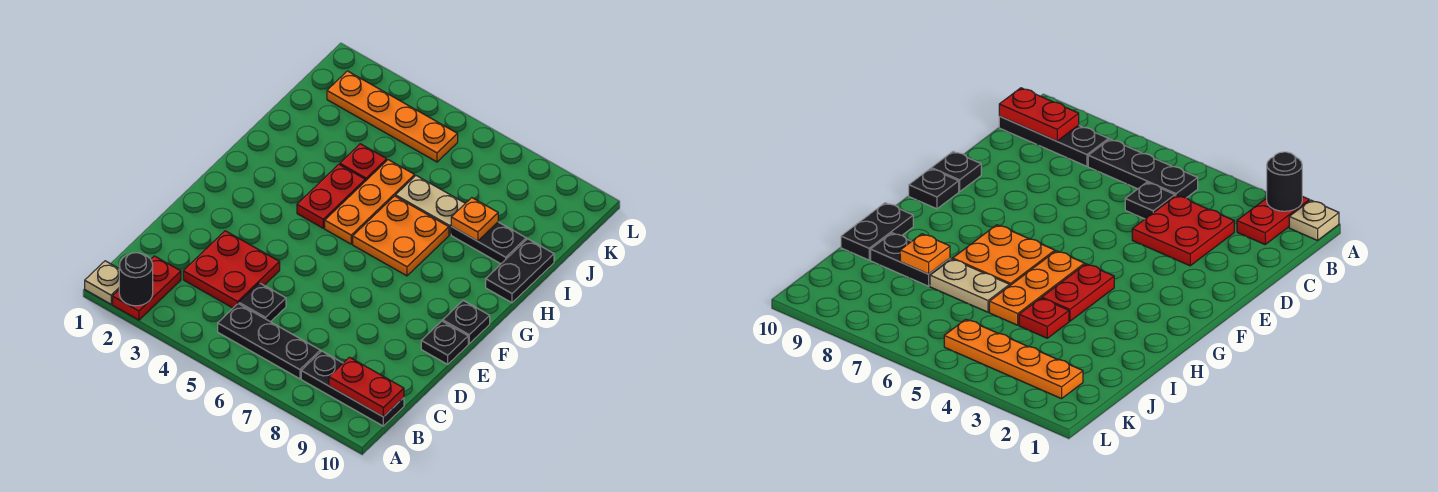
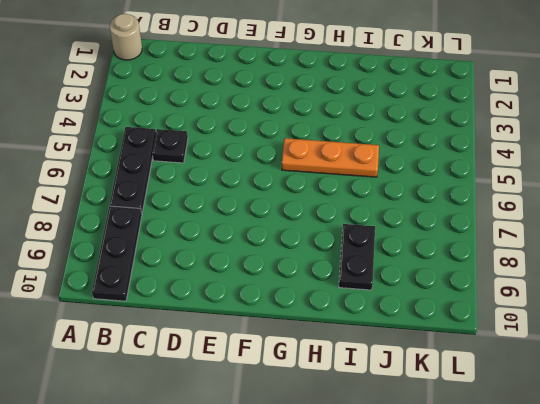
tan 1x1 round brick [110,14,142,60] -> tan 1x1 plate [85,261,119,304]
none -> red 1x2 plate [113,256,181,320]
none -> red 2x2 plate [183,231,280,308]
none -> black 1x1 plate [421,321,468,364]

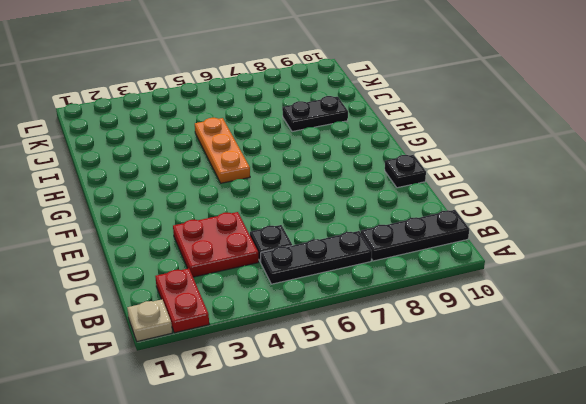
none -> black 1x1 plate [443,300,490,344]
none -> red 1x2 plate [297,164,365,228]
none -> orange 2x2 plate [353,196,449,276]

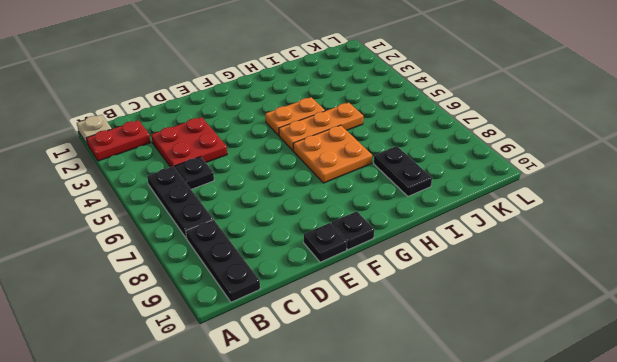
orange 1x2 plate [265,97,325,135] -> red 1x2 plate [297,164,365,228]
none -> black 1x2 plate [486,239,554,303]
none -> red 1x1 plate [340,144,387,181]
none -> tan 1x2 plate [396,176,465,235]

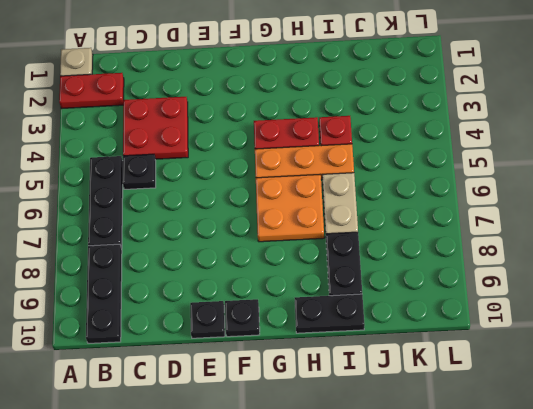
none -> orange 1x4 plate [327,71,458,162]
none -> black 1x1 round brick [119,253,153,306]
none -> red 1x2 plate [329,357,404,417]

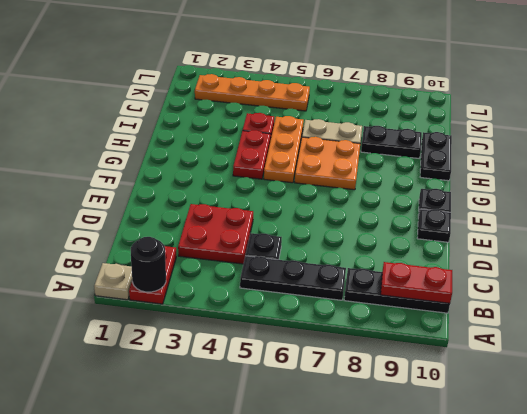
none -> orange 1x1 plate [451,198,498,241]

